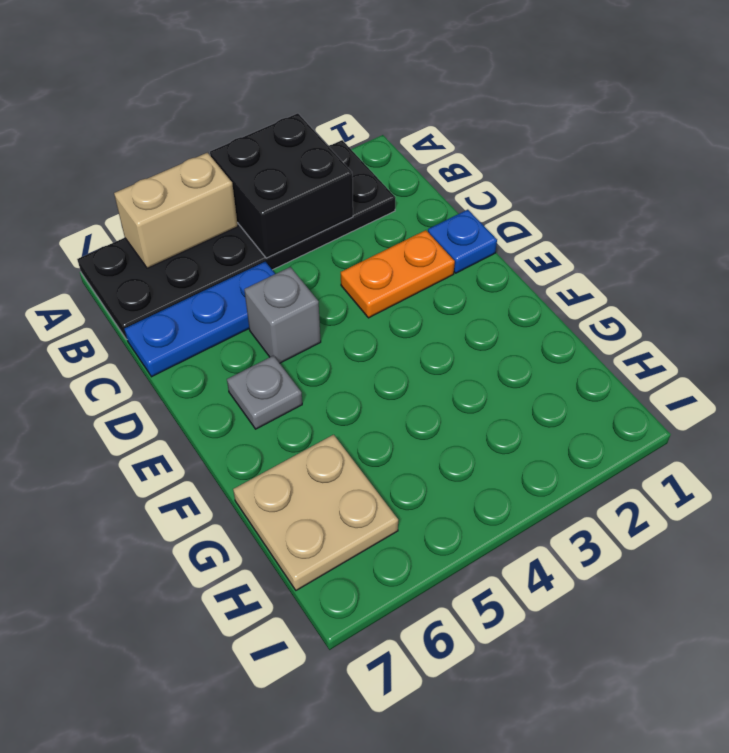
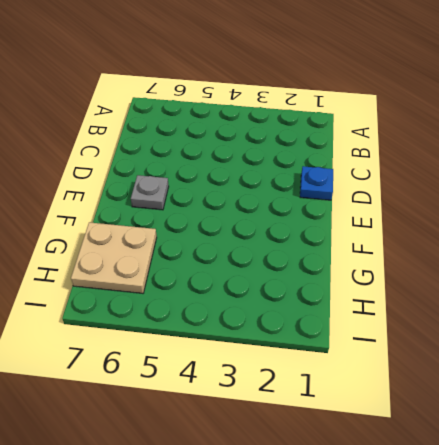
none -> black 2x6 plate [77,140,396,340]
none -> blue 1x3 plate [124,262,275,377]

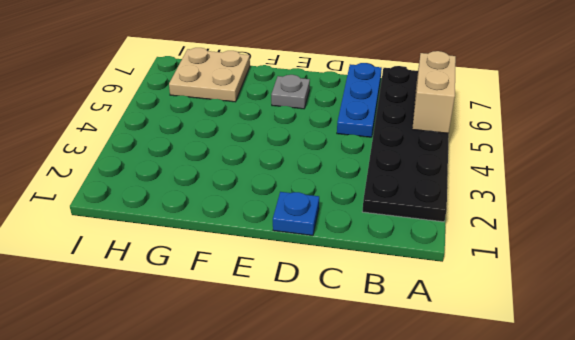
none -> orange 1x2 plate [341,230,455,318]
none -> grey 1x1 brick [244,267,321,363]

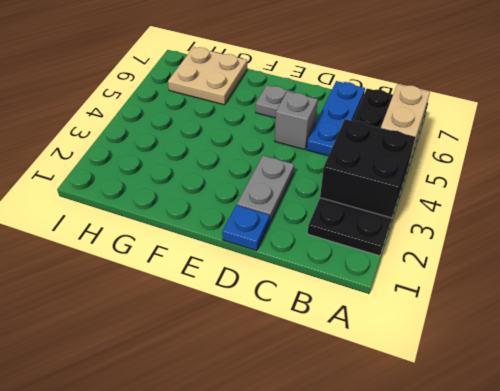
grey 1x2 plate [237,156,294,222] -> orange 1x2 plate [341,230,455,318]

